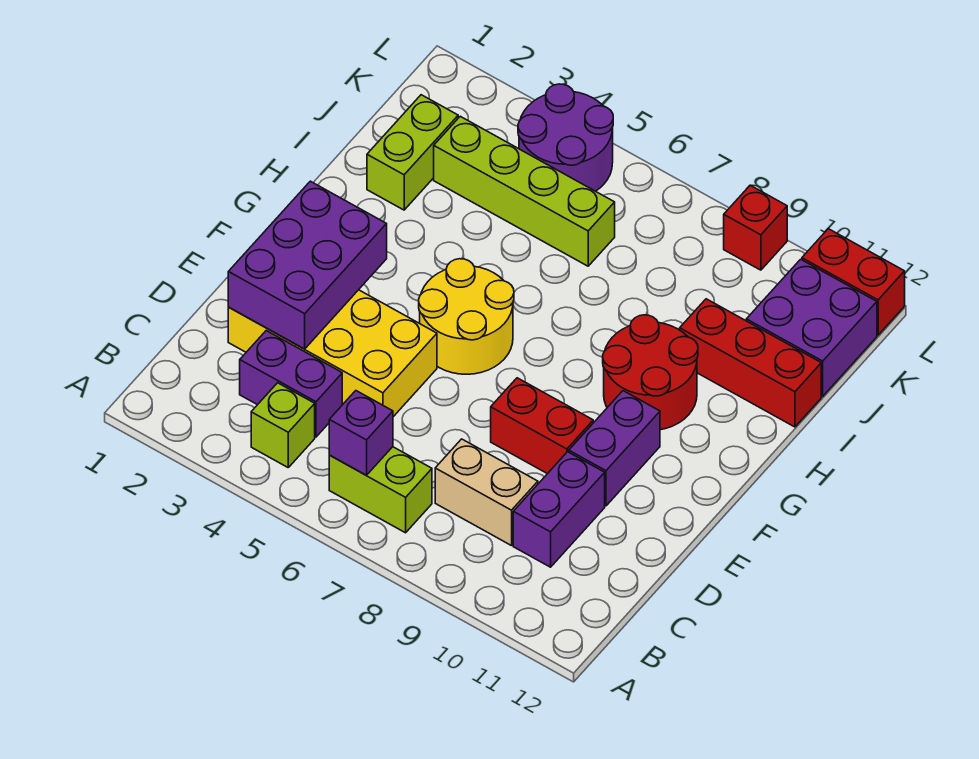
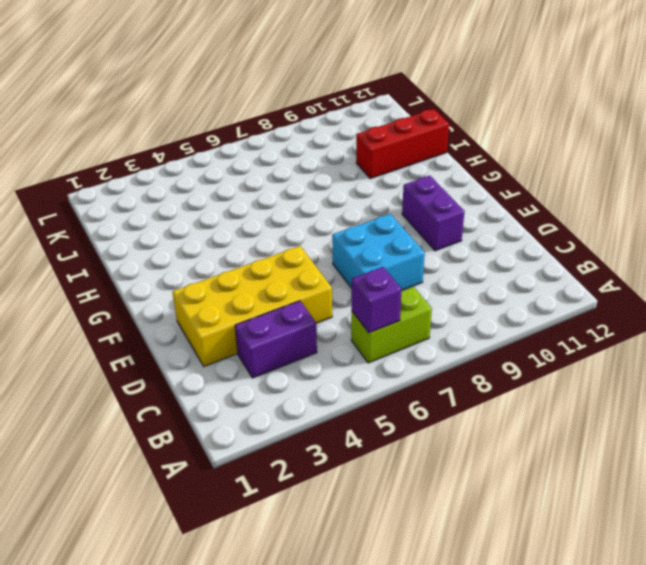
cyan 2x2 brick [332,214,425,290] -> red 1x2 brick [491,378,593,474]
none -> lime 1x1 brick [251,383,315,467]
none -> tan 1x2 brick [435,439,538,546]
none -> purple 1x2 brick [513,452,605,567]

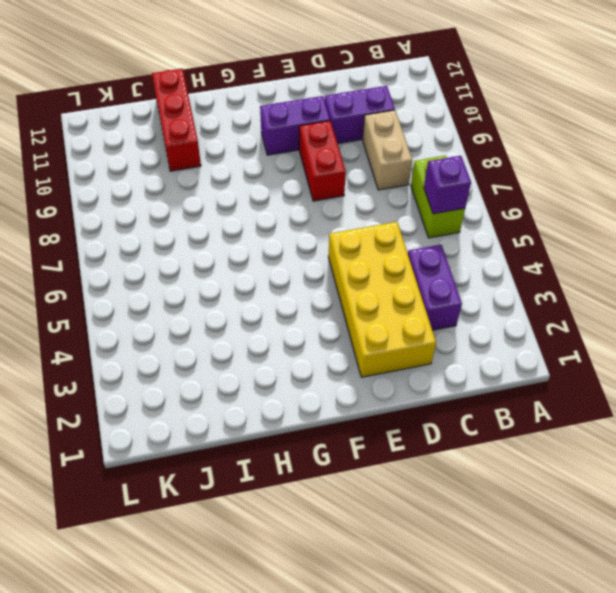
none -> lime 1x1 brick [251,383,315,467]
none -> yellow 2x2 round brick [419,259,514,374]
none -> red 2x2 round brick [603,315,698,430]

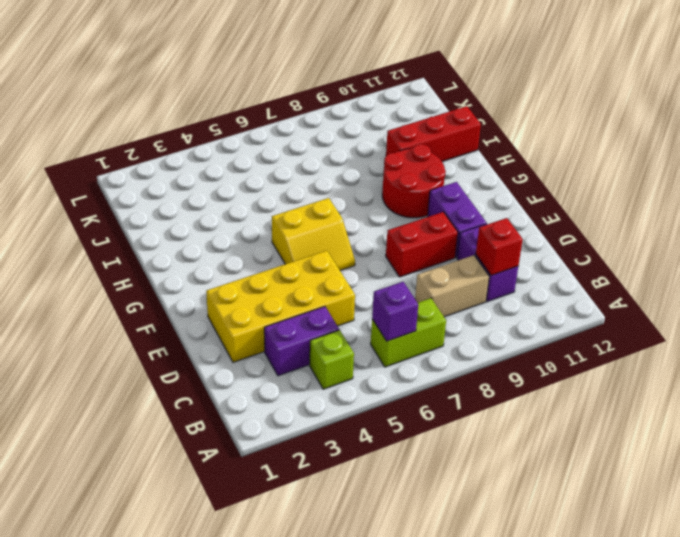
red 1x1 brick [476,218,523,275] -> red 1x1 brick moved to [724,185,787,270]
yellow 2x2 slope [272,198,355,270] -> yellow 2x2 round brick [419,259,514,374]
none -> lime 1x2 brick [367,95,458,210]
none -> lime 1x4 brick [434,116,615,266]
none -> purple 2x2 brick [746,259,877,396]

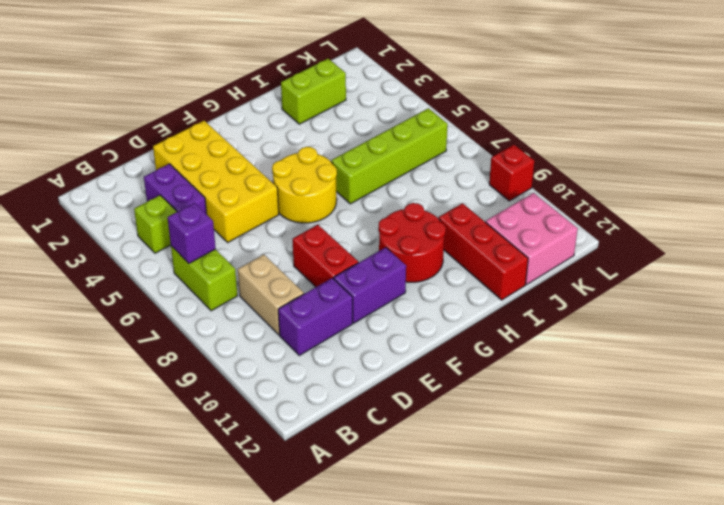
lime 1x4 brick [331,108,448,204] -> lime 1x4 brick turned to [434,116,615,266]
pink 2x2 brick [485,193,578,285] -> purple 2x2 brick [746,259,877,396]
none -> purple 2x2 round brick [518,84,613,191]
none -> red 1x2 brick [802,229,905,335]
none -> purple 2x3 brick [228,181,387,349]

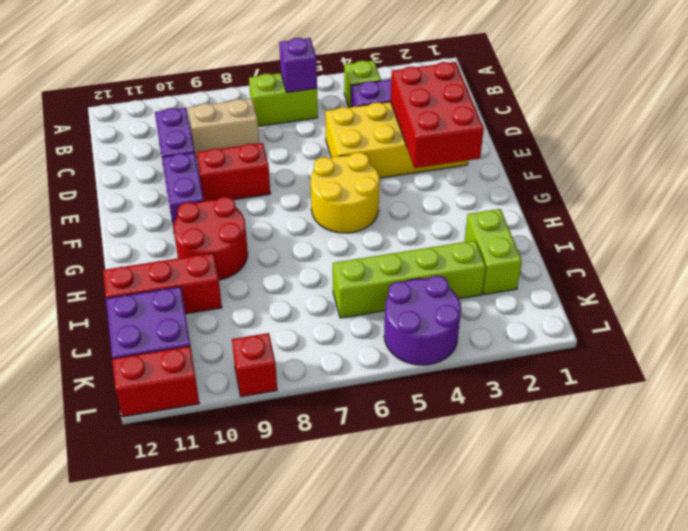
red 2x3 brick [391,62,484,168] -> purple 2x3 brick [228,181,387,349]

